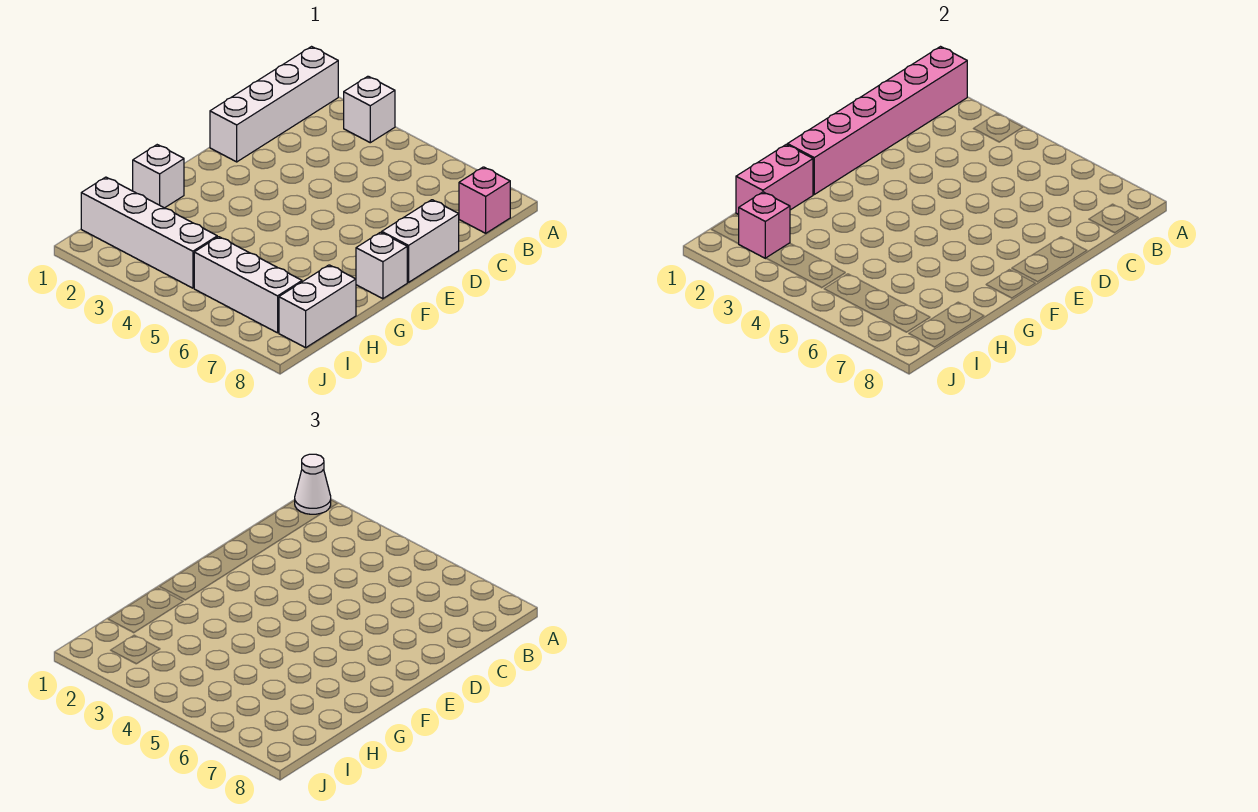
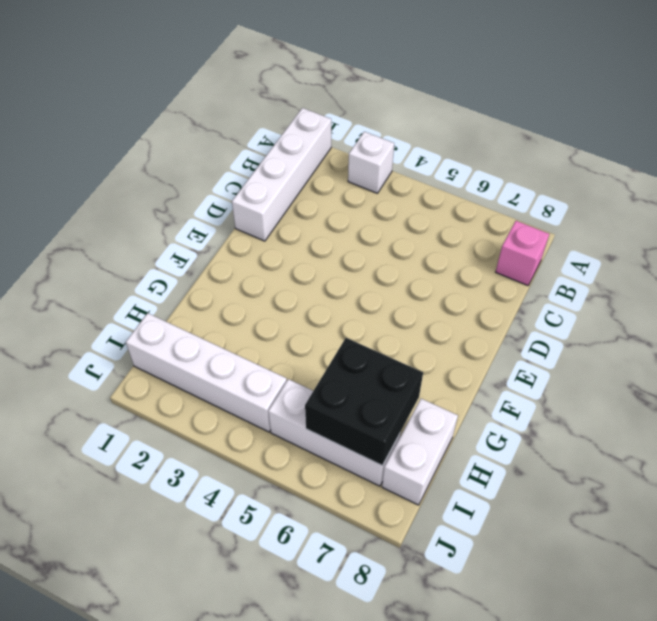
black 2x2 brick [305,338,423,465] -> none
none -> white 1x2 brick [382,200,459,282]
none -> white 1x1 brick [356,232,407,299]
none -> white 1x1 brick [133,145,184,208]

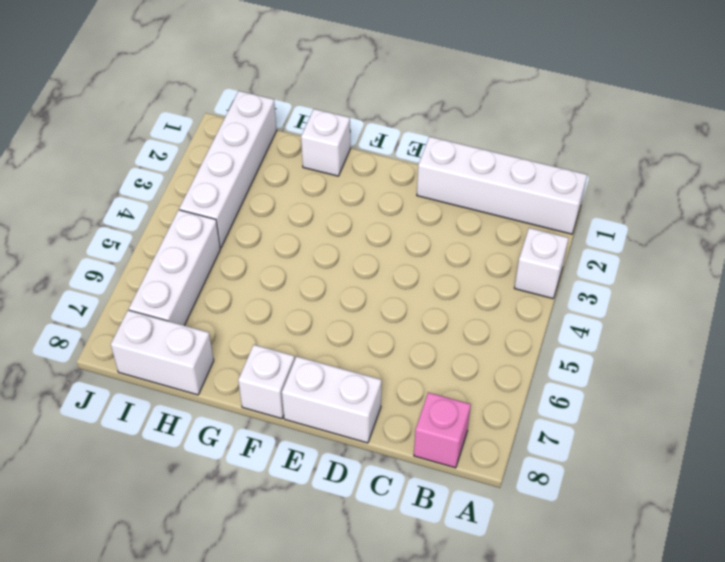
none -> pink 1x6 brick [787,47,967,194]
none -> pink 1x2 brick [736,145,813,215]
none -> pink 1x1 brick [739,192,790,258]

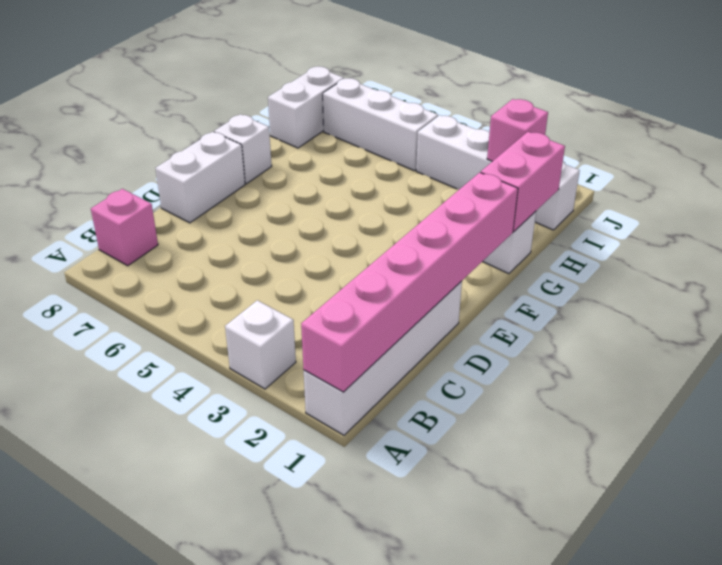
none -> white 1x1 cone [295,454,331,514]

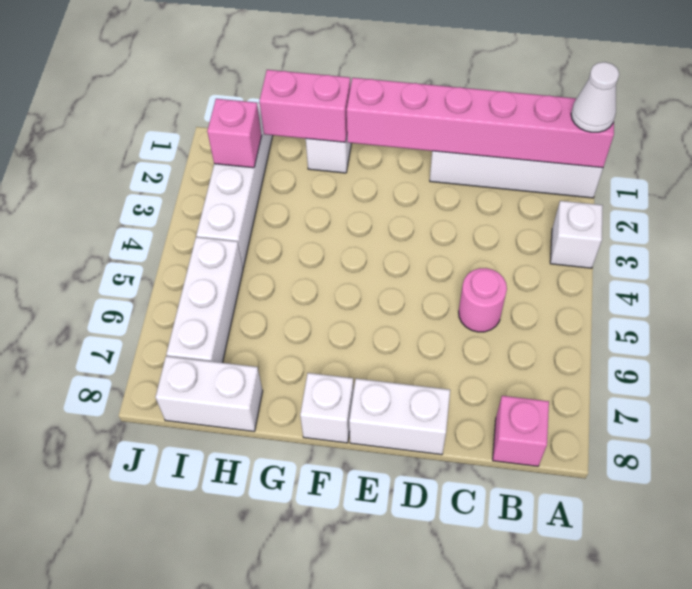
pink 1x1 round brick [459,268,507,332] -> none

